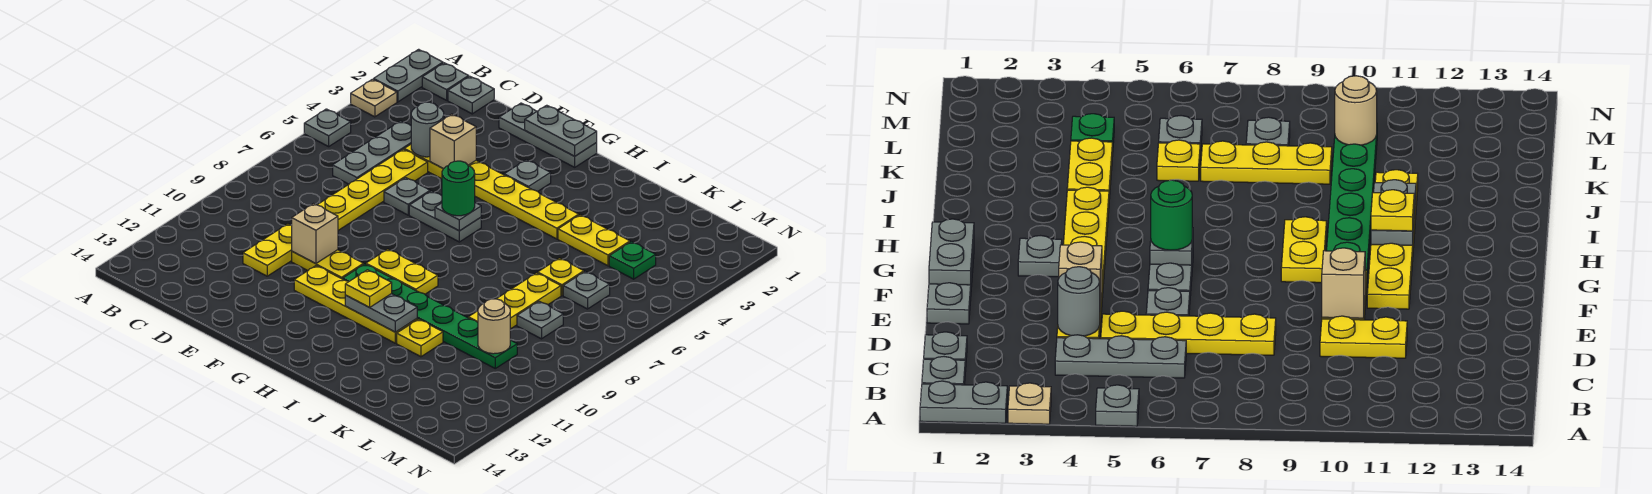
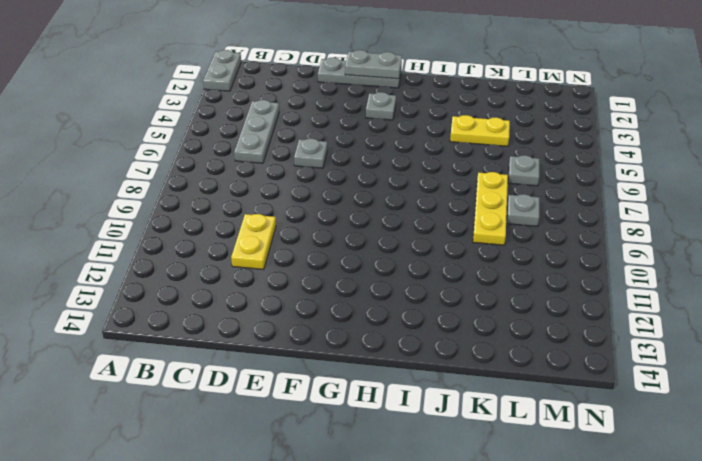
none -> tan 1x1 plate [351,79,397,117]
none -> grey 1x1 plate [304,109,351,146]
none -> grey 1x1 plate [422,63,469,100]
none -> grey 1x1 plate [448,76,494,114]

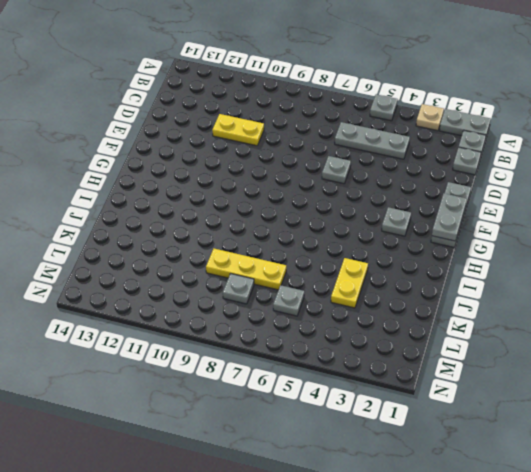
none -> yellow 1x6 plate [404,144,579,239]
none -> yellow 1x4 plate [318,149,428,230]
none -> yellow 1x2 plate [292,250,364,279]
none -> grey 1x2 plate [409,191,481,242]

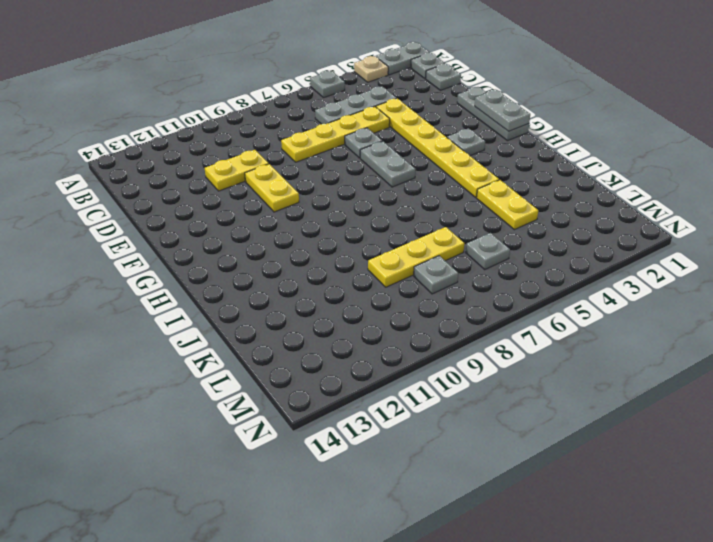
none -> yellow 1x4 plate [294,266,417,343]
none -> yellow 1x2 plate [366,249,438,294]
none -> green 1x6 plate [343,264,517,368]
none -> yellow 1x1 plate [397,319,443,357]

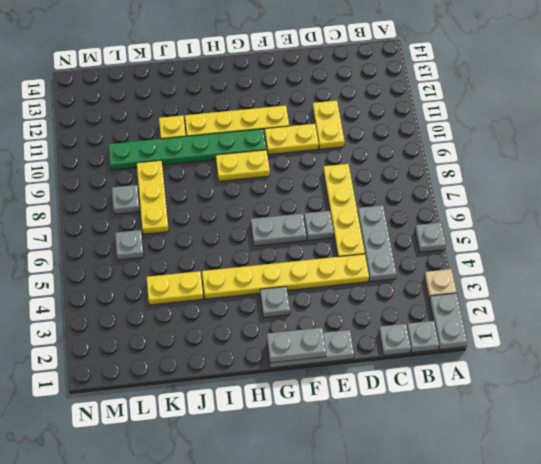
none -> yellow 1x1 plate [538,258,584,295]
none -> green 1x1 plate [609,242,656,279]
none -> grey 1x1 round brick [411,102,444,157]
none -> tan 1x1 brick [430,114,476,169]

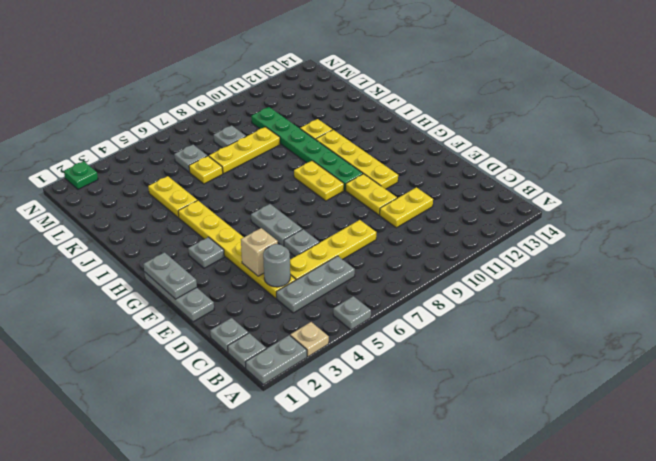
green 1x1 plate [64,161,98,189] -> green 1x1 plate moved to [609,242,656,279]
none -> tan 1x1 brick [292,204,338,264]
none -> grey 1x1 plate [435,203,481,231]
none -> grey 1x2 plate [345,294,417,332]
none -> tan 1x1 round brick [478,299,510,354]

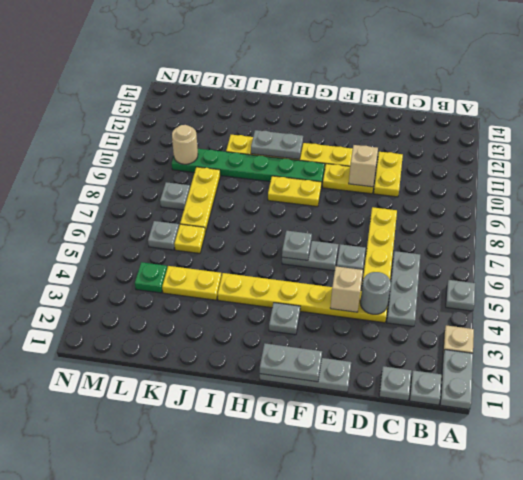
none -> green 1x1 round brick [442,161,475,216]
none -> yellow 1x1 plate [345,270,392,307]

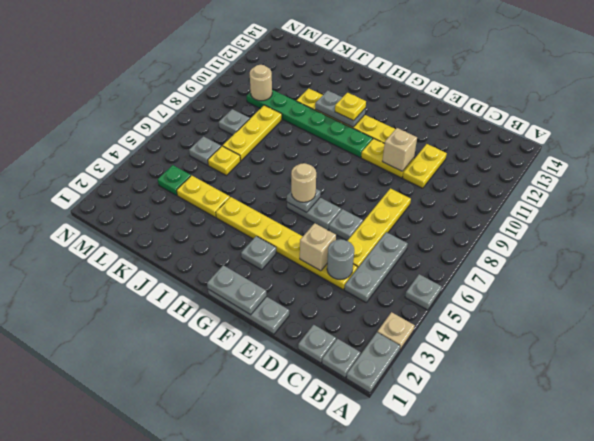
tan 1x1 round brick [291,163,316,202] -> green 1x1 round brick [442,161,475,216]
none -> yellow 1x2 plate [366,249,438,294]

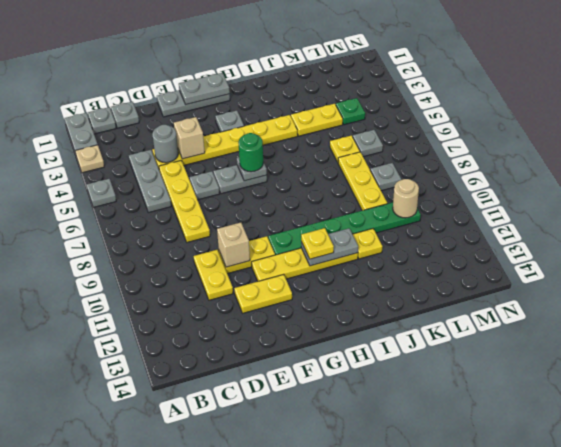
yellow 1x2 plate [234,274,292,313] -> yellow 1x2 plate moved to [366,249,438,294]

